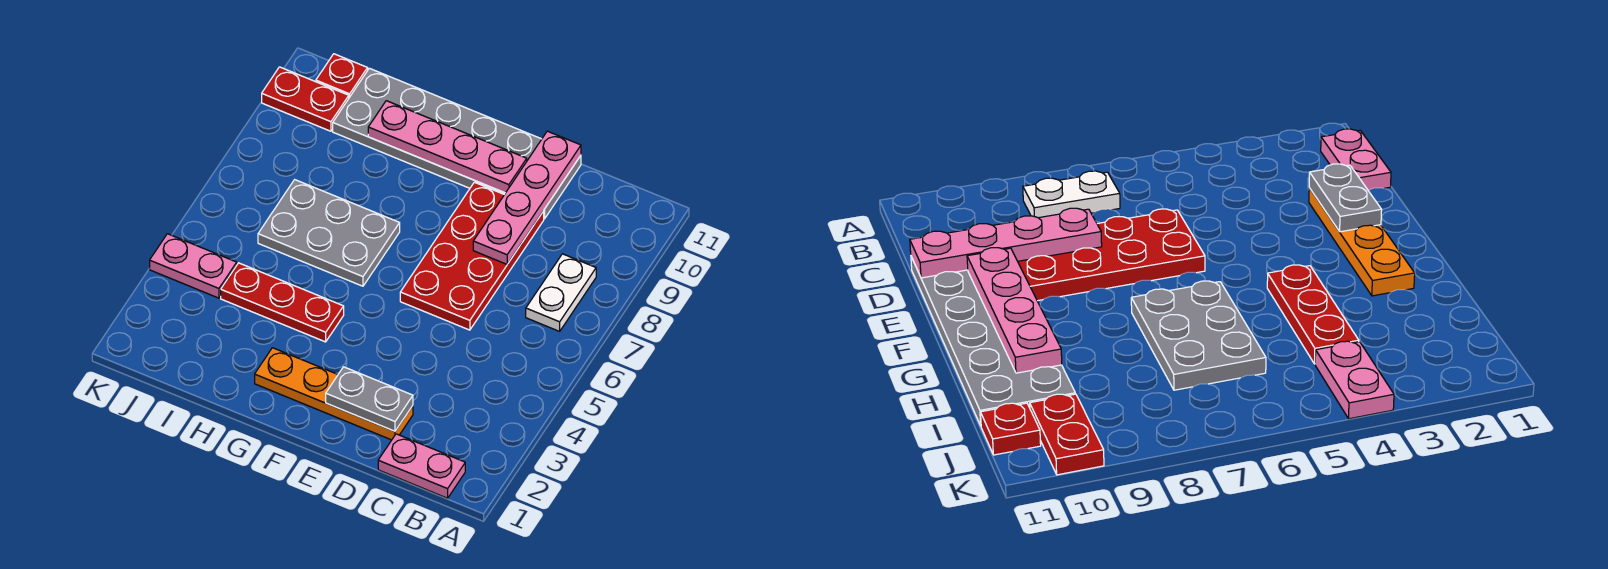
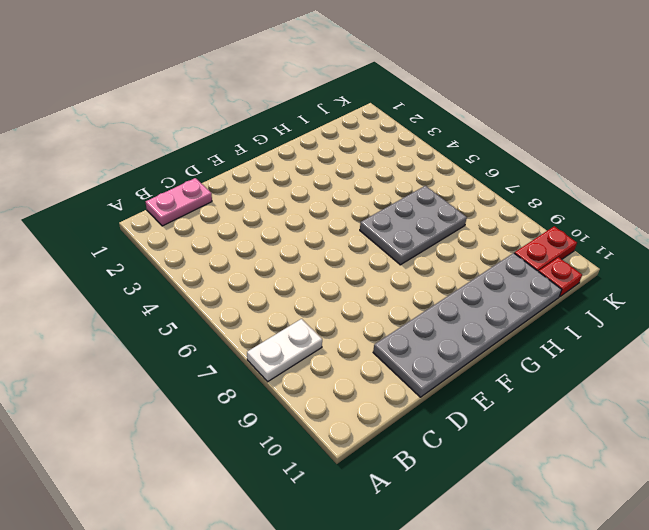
white 1x2 plate [247,319,322,382] -> white 1x2 plate turned to [526,254,596,331]
none -> orange 1x4 plate [255,348,413,440]
none -> red 2x4 plate [400,182,544,330]
none -> red 1x3 plate [221,263,344,342]

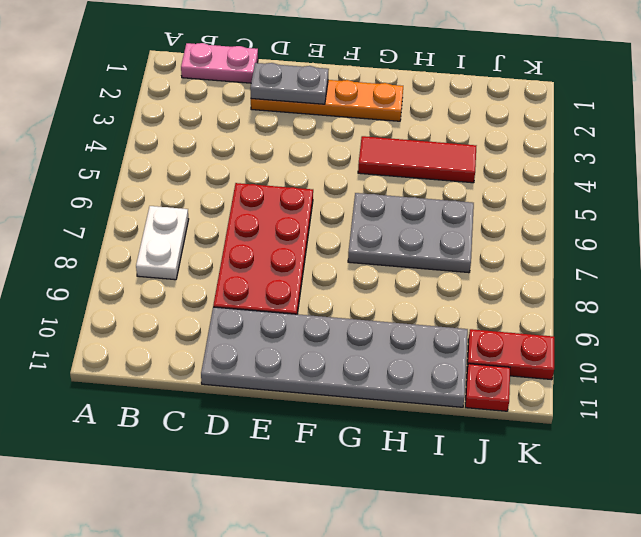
red 1x3 tile [358,136,476,183] -> red 1x3 plate [221,263,344,342]
none -> pink 1x2 plate [150,234,237,298]
none -> pink 1x4 plate [473,131,581,264]
none -> pink 1x4 plate [368,101,527,193]

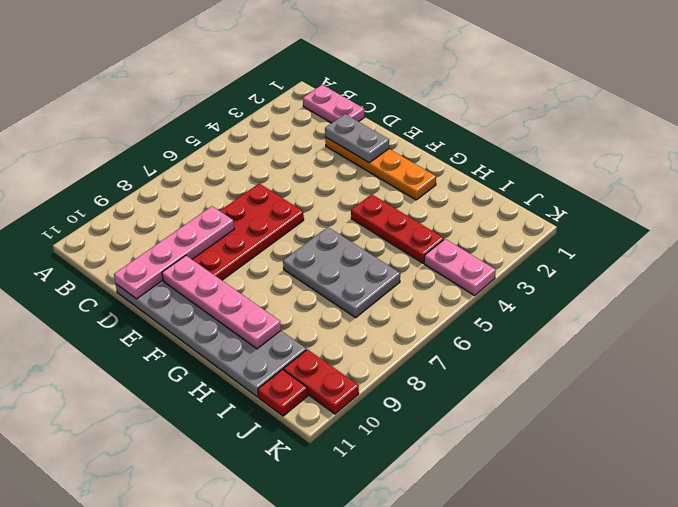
none -> white 1x2 plate [526,254,596,331]

